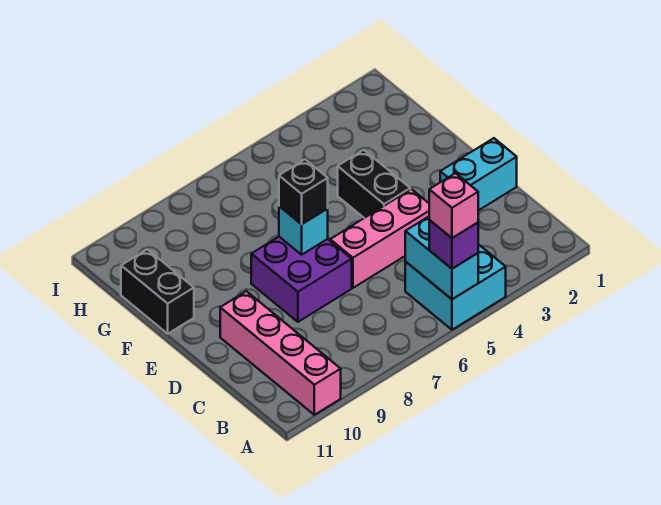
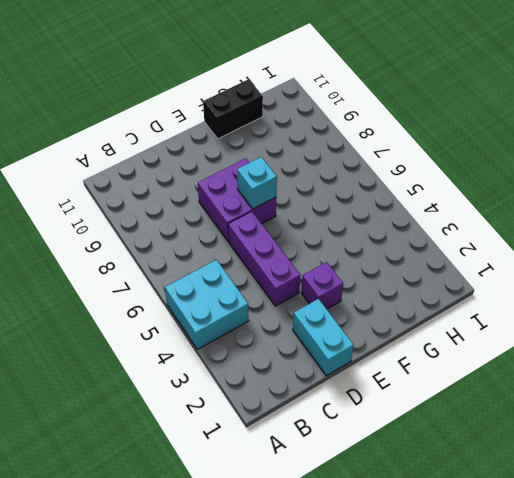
purple 1x3 brick [228,211,300,306] -> pink 1x3 brick [330,189,429,288]
purple 1x1 brick [301,262,343,309] -> purple 1x1 brick moved to [429,220,478,269]
none -> pink 1x4 brick [220,291,341,415]
none -> black 1x2 brick [338,150,410,218]
none -> cyan 1x2 brick [405,217,478,299]

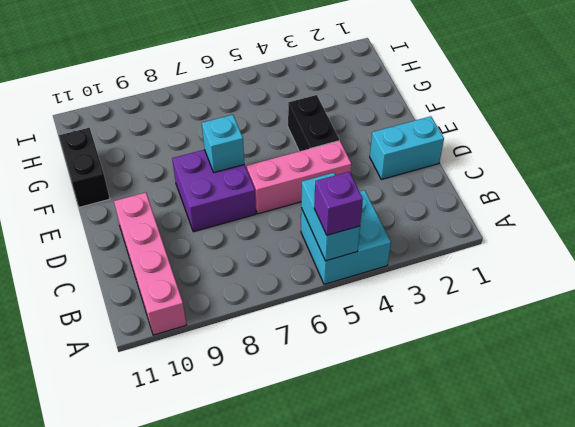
none -> black 1x1 brick [279,160,328,224]
none -> pink 1x1 brick [429,173,478,238]

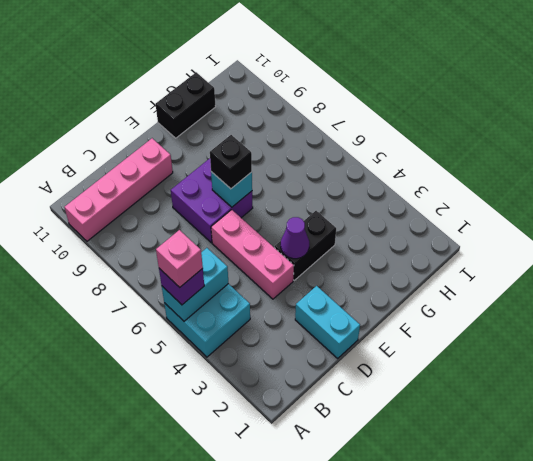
purple 1x1 cone [281,217,309,259] -> none

